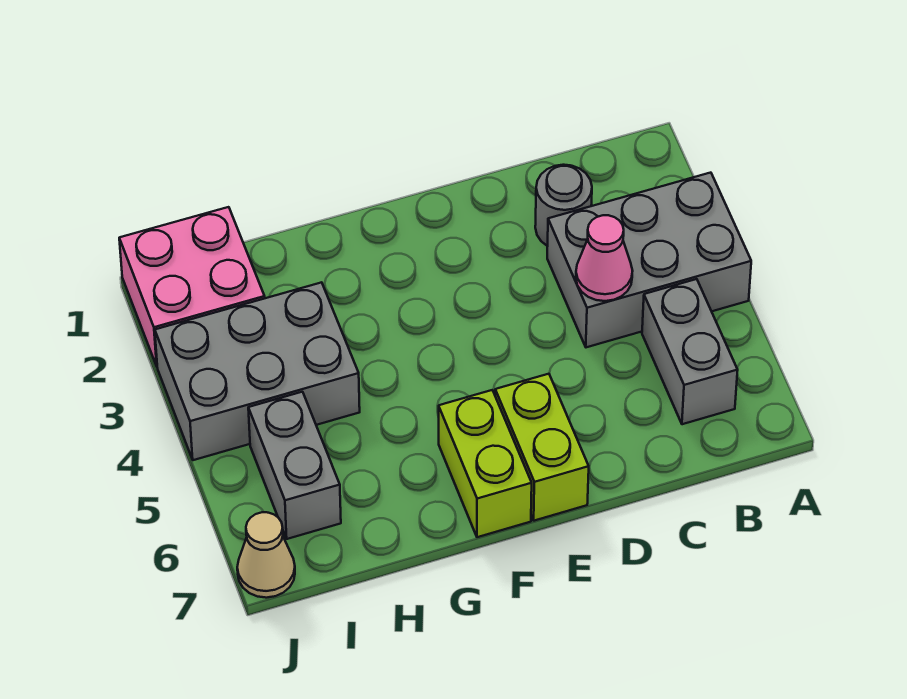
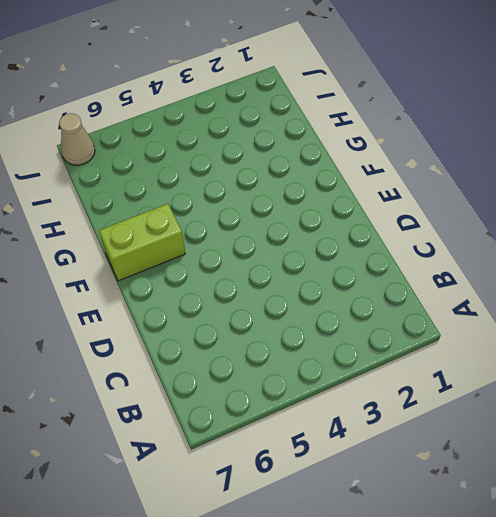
none -> grey 2x3 brick [547,173,751,347]
none -> grey 1x2 brick [642,279,738,424]

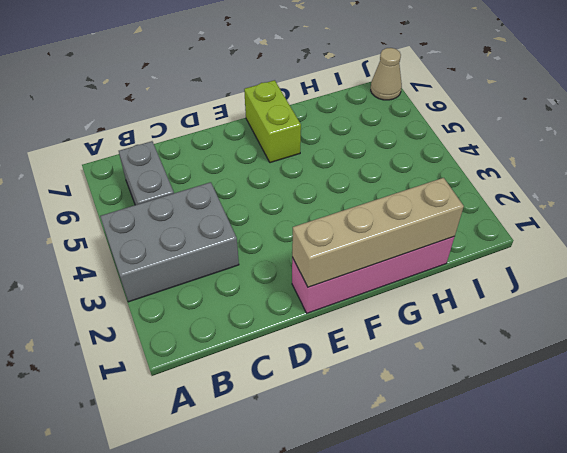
pink 1x4 brick [292,237,454,313] -> none
tan 1x4 brick [292,178,464,287] -> none
none -> grey 1x1 round brick [535,165,592,246]
none -> lime 1x2 brick [495,374,589,521]

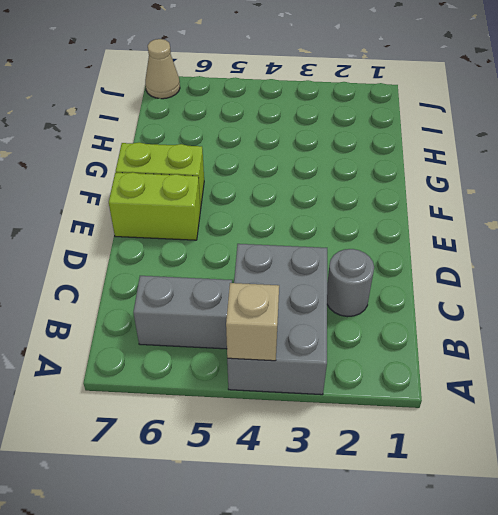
tan 1x1 brick [226,283,279,361] -> none
none -> grey 2x3 brick [155,282,360,460]
none -> pink 2x2 brick [119,207,265,366]

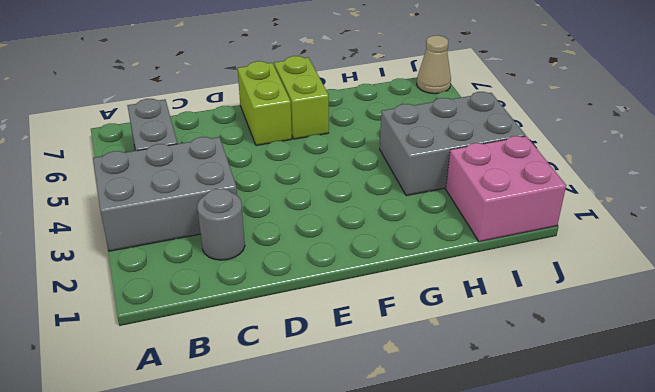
none -> grey 1x2 brick [248,392,341,539]
none -> pink 1x1 cone [576,215,633,301]

